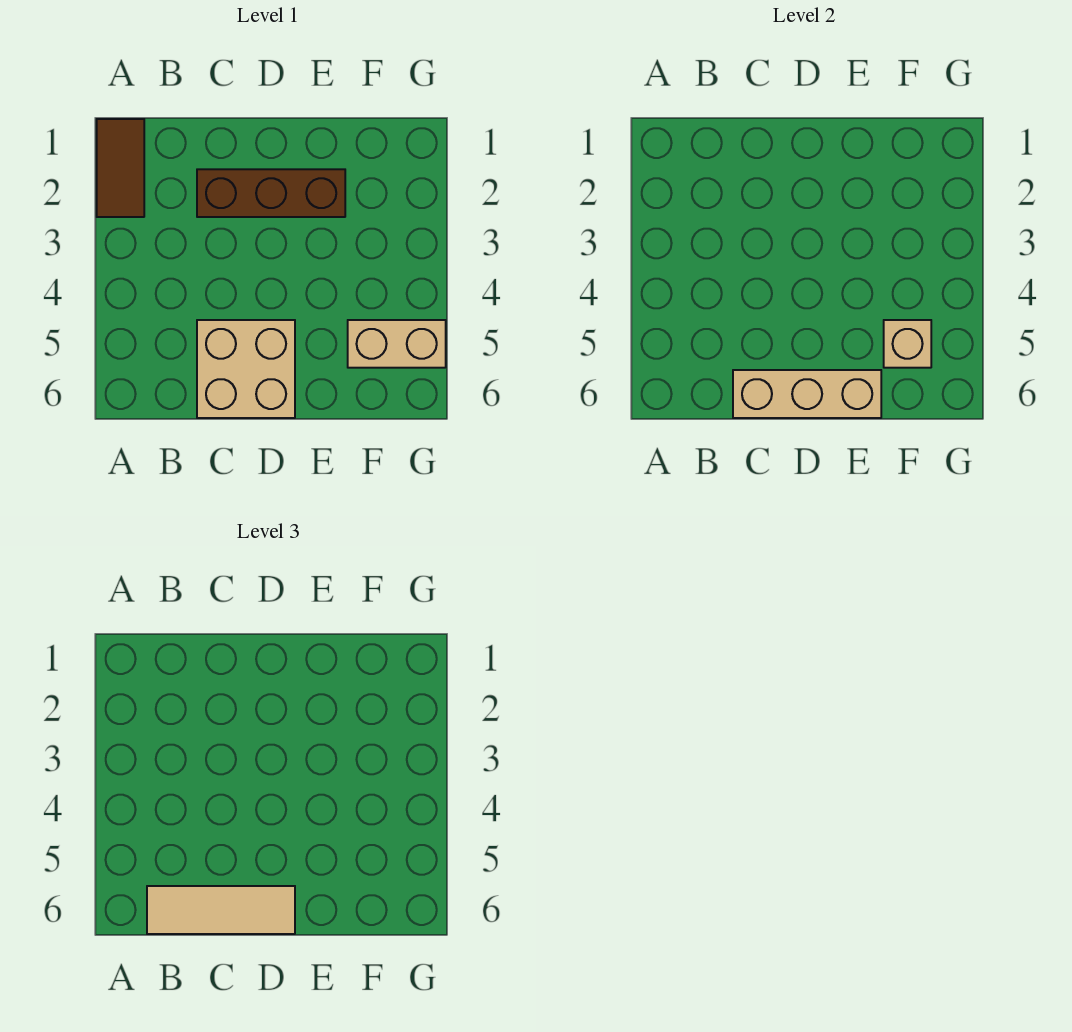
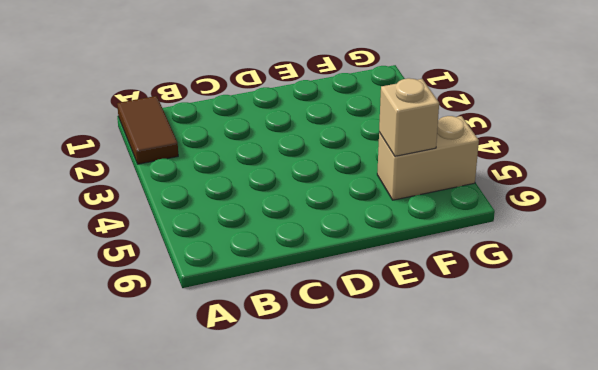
none -> brown 1x3 brick [197,169,345,217]
none -> tan 2x2 brick [197,320,295,418]

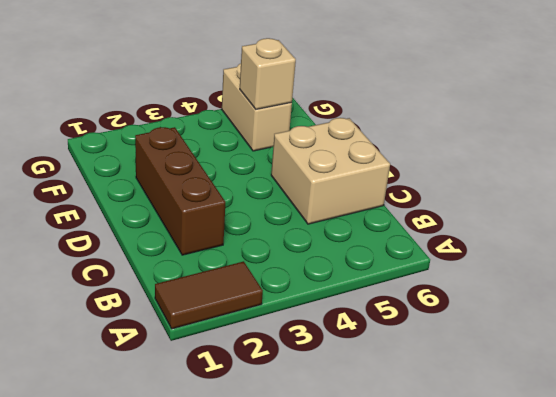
none -> tan 1x3 brick [733,370,881,418]
none -> tan 1x3 tile [147,886,295,934]

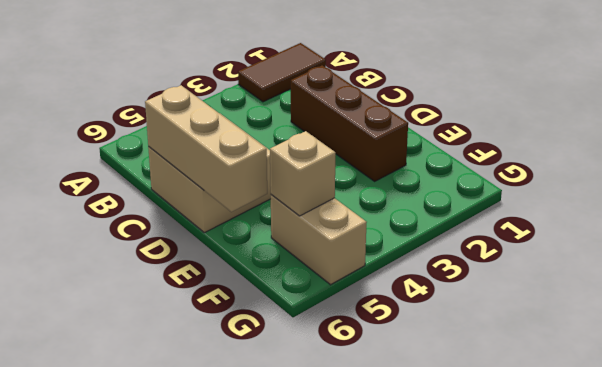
none -> tan 1x3 tile [147,886,295,934]

